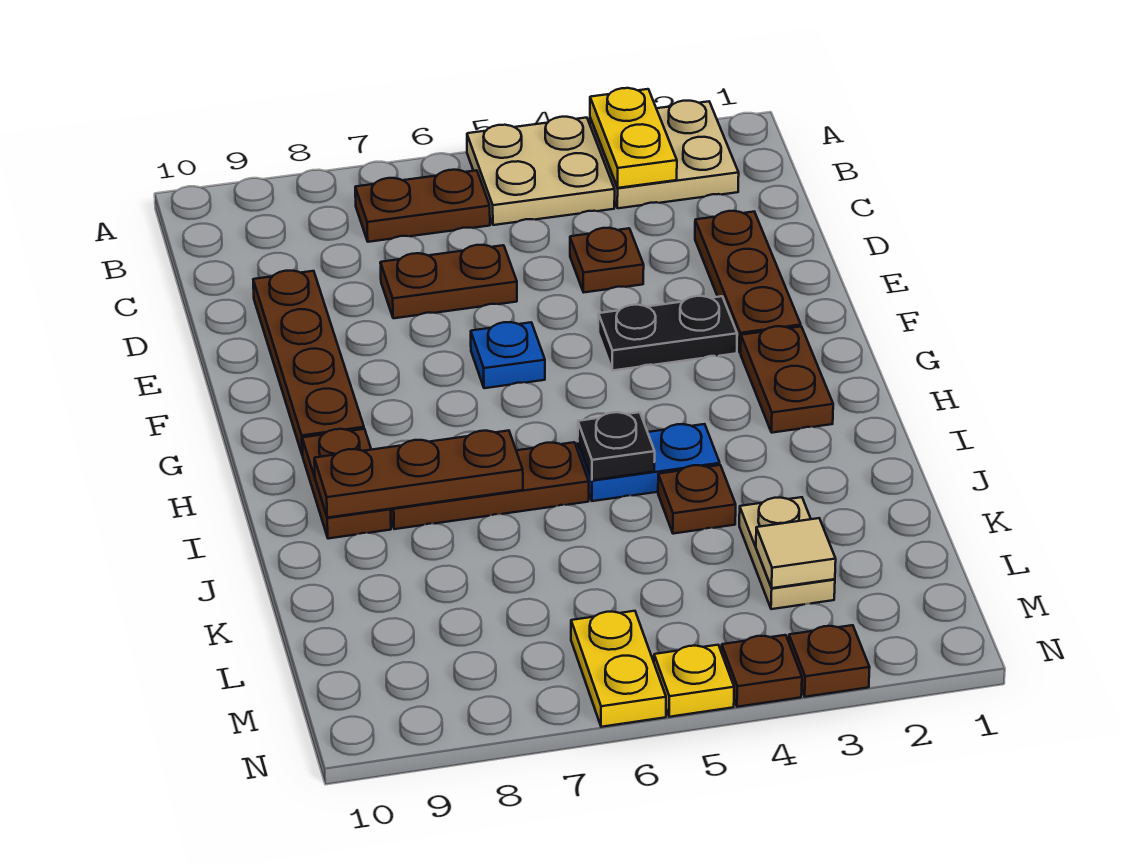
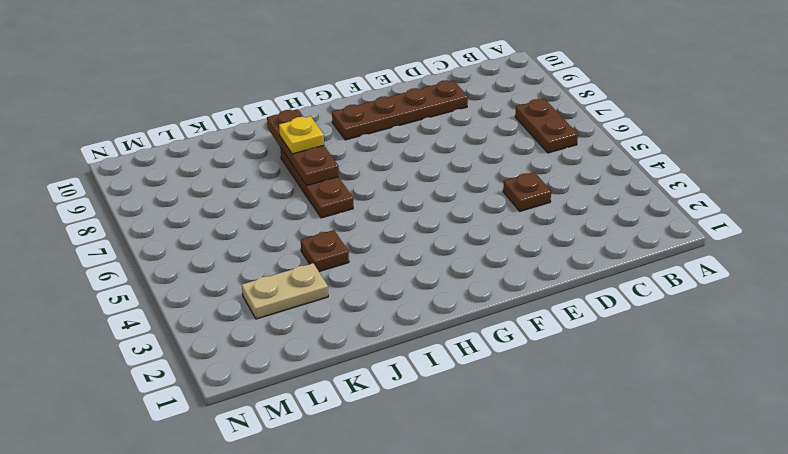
yellow 1x1 plate [279,116,324,154] -> yellow 1x1 plate moved to [654,645,734,717]
none -> tan 2x2 plate [590,101,739,208]
none -> tan 2x2 plate [467,117,615,225]
none -> brown 1x3 plate [695,211,801,353]

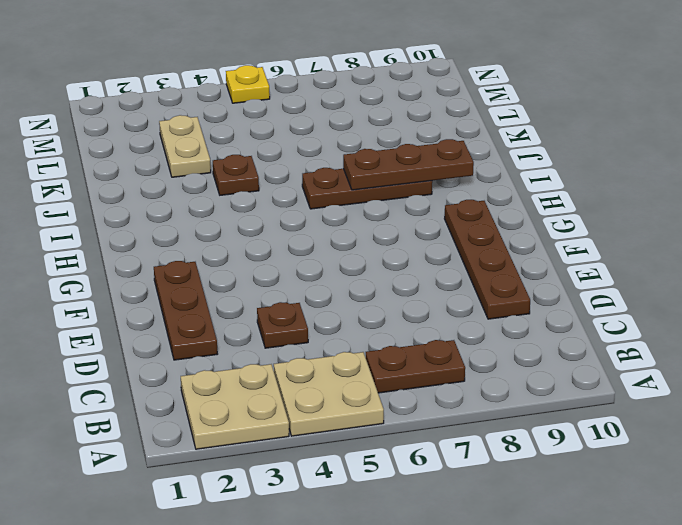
none -> brown 1x2 plate [380,245,517,318]
none -> black 1x2 plate [598,296,737,371]
none -> blue 1x1 plate [471,322,545,388]

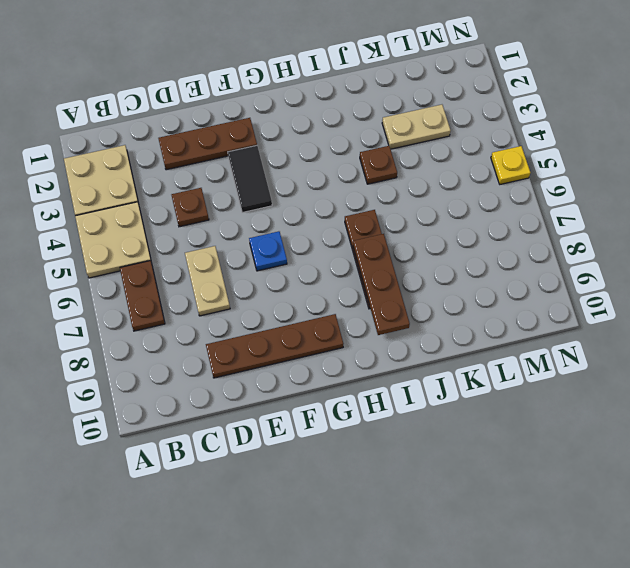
tan 1x2 plate [185,246,230,316] -> brown 1x2 plate [380,245,517,318]
black 1x2 tile [228,145,272,213] -> black 1x2 plate [598,296,737,371]
none -> brown 1x2 plate [741,326,833,433]
none -> brown 1x2 plate [302,429,391,539]
none -> blue 1x2 plate [578,424,720,501]

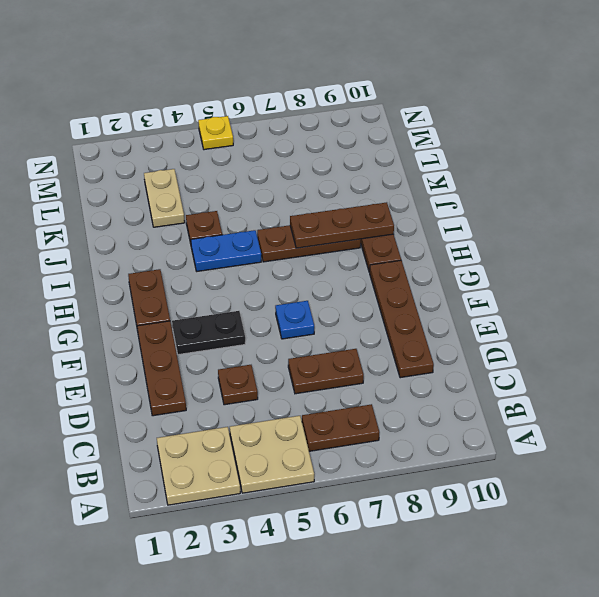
none -> yellow 1x2 plate [571,611,666,727]
none -> brown 1x1 plate [789,625,870,697]
none -> brown 1x1 plate [722,635,802,707]

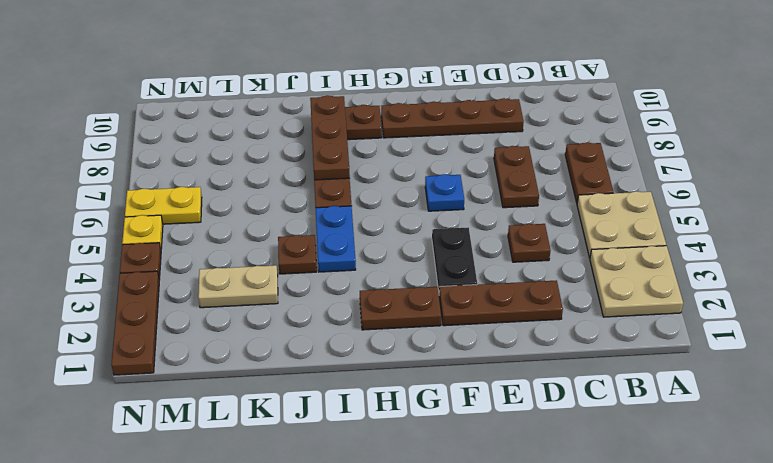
brown 1x3 plate [111,271,159,375] -> brown 1x1 plate [789,625,870,697]
none -> yellow 1x2 plate [590,88,677,188]
none -> black 1x1 plate [578,412,655,480]
none -> tan 1x1 tile [756,518,836,588]

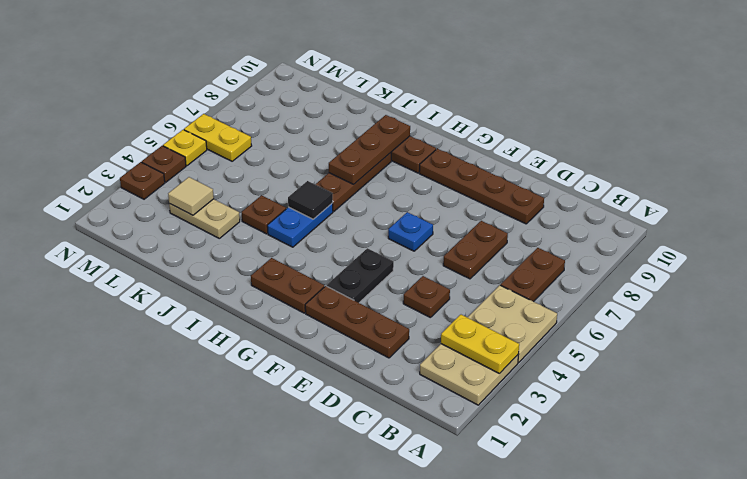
black 1x1 tile [288,181,333,219] -> black 1x1 plate [578,412,655,480]

